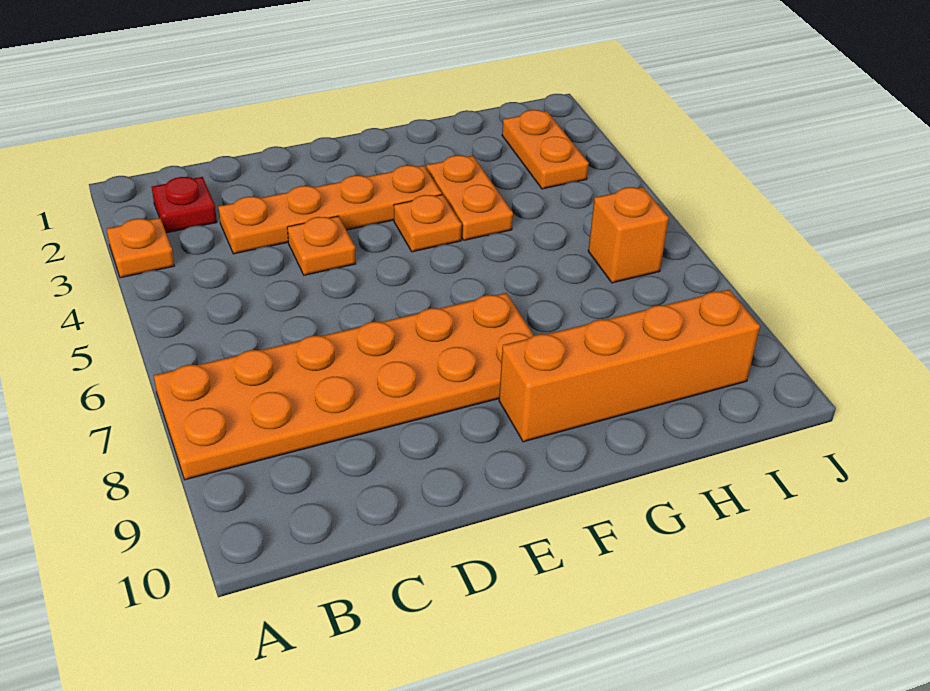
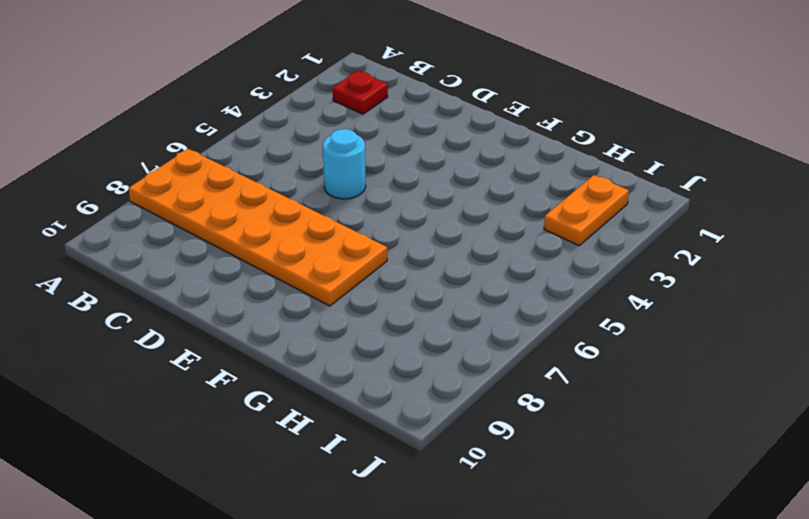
cyan 1x1 round brick [323,129,366,199] -> none
none -> orange 1x1 plate [107,218,174,278]
none -> orange 1x4 plate [218,165,442,254]

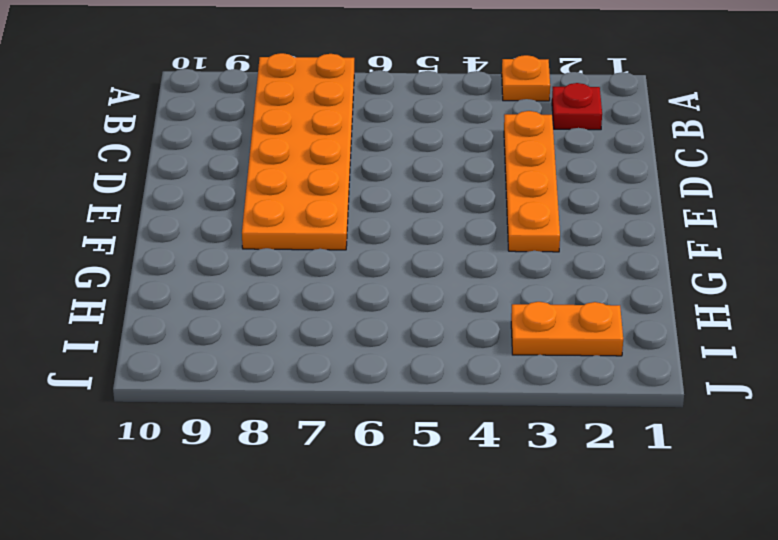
none -> orange 1x1 plate [287,216,356,275]
none -> orange 1x1 plate [394,195,462,252]

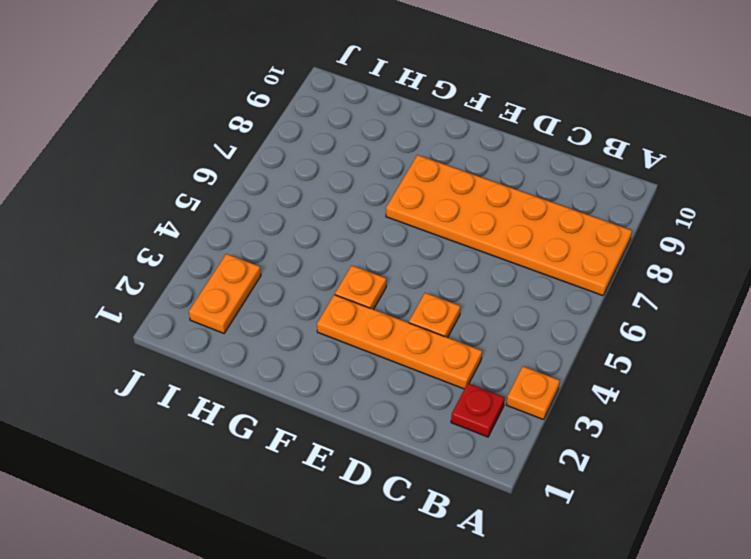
none -> orange 1x4 brick [499,289,760,442]
none -> orange 1x2 plate [426,155,513,240]

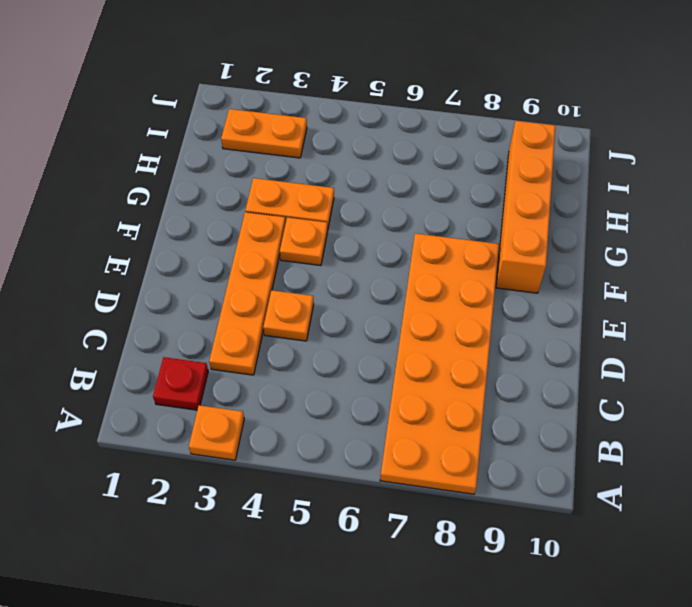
none -> orange 1x1 brick [588,187,669,283]

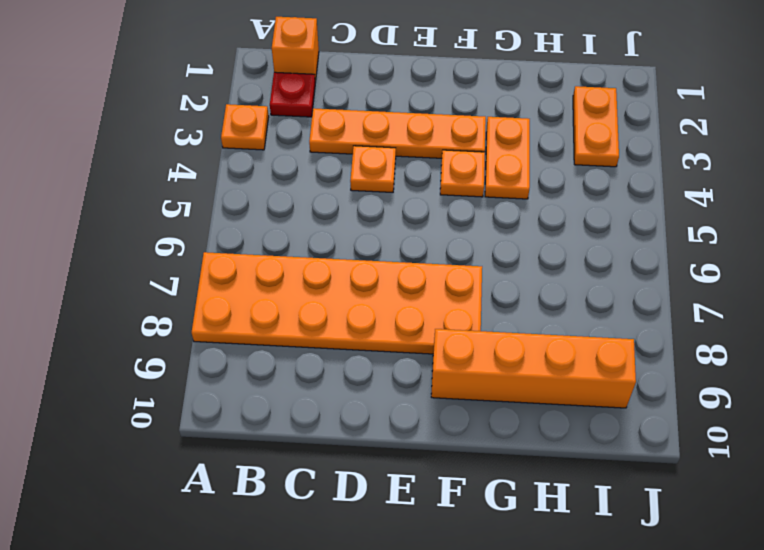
orange 1x1 brick [272,17,319,83] -> orange 1x1 brick moved to [588,187,669,283]

